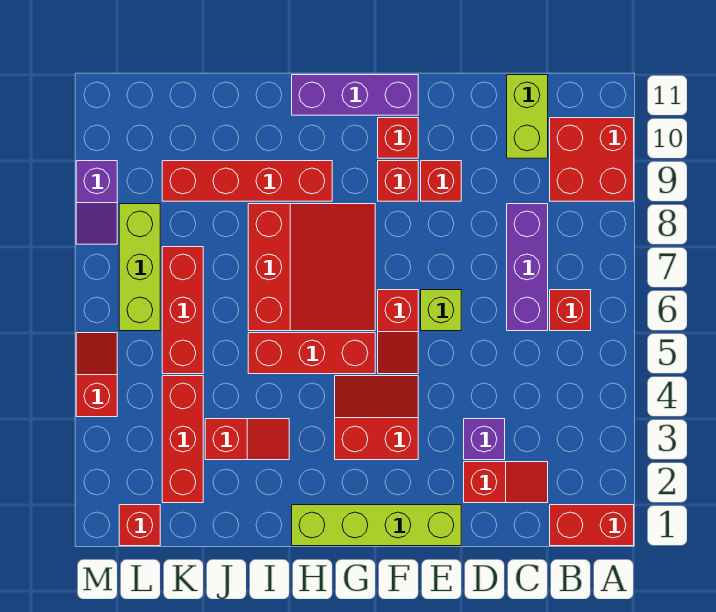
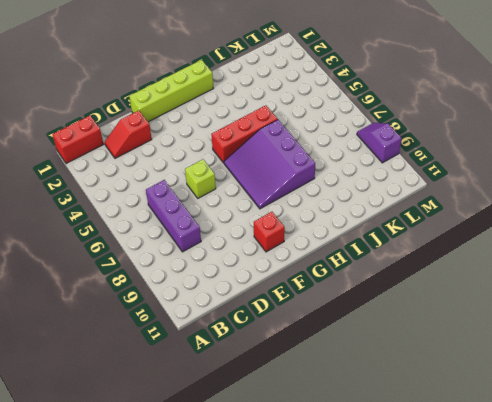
purple 3x3 slope [224,120,315,209] -> red 3x3 slope [248,204,375,331]
none -> red 2x2 brick [550,118,634,201]
none -> red 1x1 brick [550,290,591,331]
none -> lime 1x2 brick [507,75,548,158]

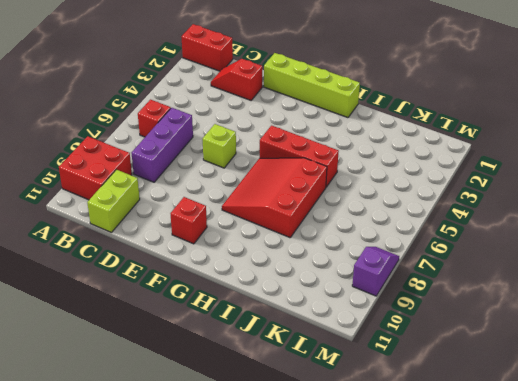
none -> purple 1x1 brick [464,419,505,460]
none -> red 1x1 brick [421,161,461,201]
none -> red 2x2 slope [335,376,418,460]

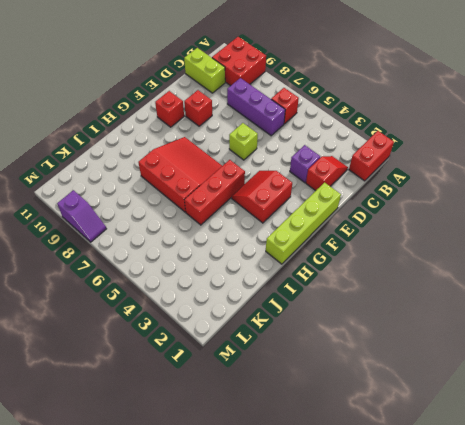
none -> red 1x2 slope [378,290,418,374]
none -> red 1x1 brick [378,161,418,201]
none -> purple 1x3 brick [292,75,418,115]

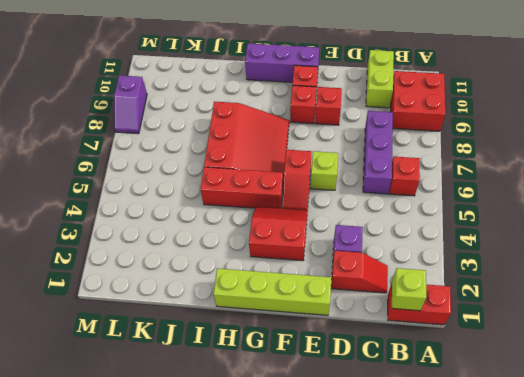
lime 1x1 brick [392,268,426,311] -> none
none -> red 1x4 brick [162,161,332,201]
none -> red 1x2 slope [205,419,289,460]
none -> red 1x3 brick [162,376,203,503]

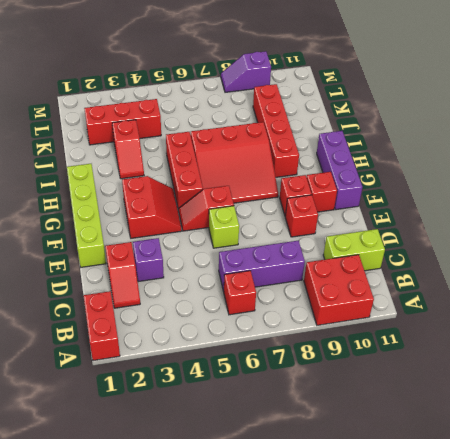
none -> red 1x3 brick [162,247,203,374]
none -> red 1x1 brick [119,505,160,546]
none -> lime 1x3 brick [119,204,160,331]

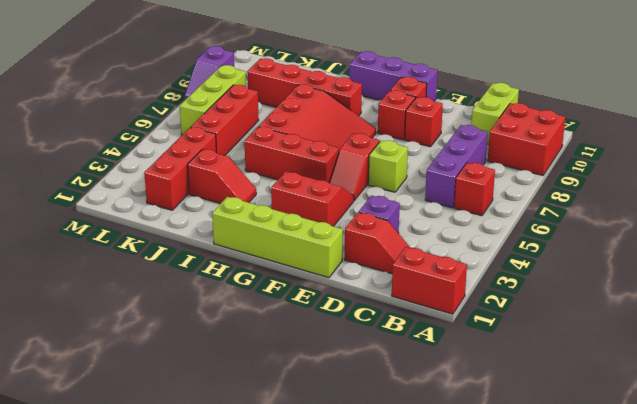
none -> red 1x1 brick [119,505,160,546]
none -> red 1x2 slope [76,333,117,417]

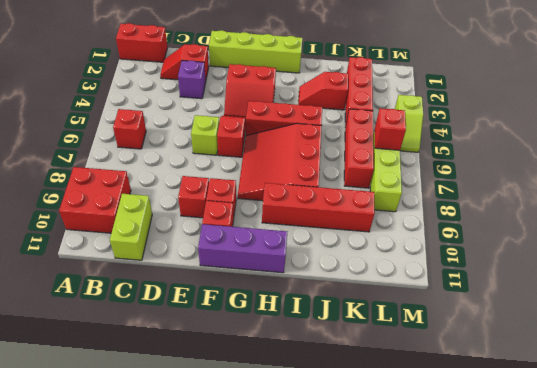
red 1x1 brick [374,108,406,150] -> red 1x1 brick moved to [119,505,160,546]
lime 1x2 slope [395,95,423,152] -> red 1x2 slope [76,333,117,417]
none -> purple 1x3 brick [507,204,548,331]
none -> purple 1x2 slope [76,161,117,244]

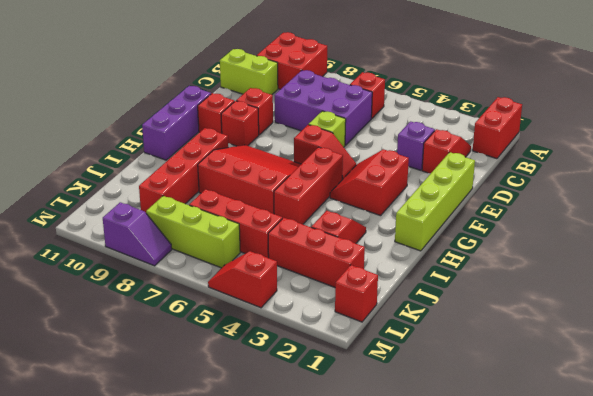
purple 2x3 brick [275,70,372,145] -> purple 1x3 brick [507,204,548,331]

